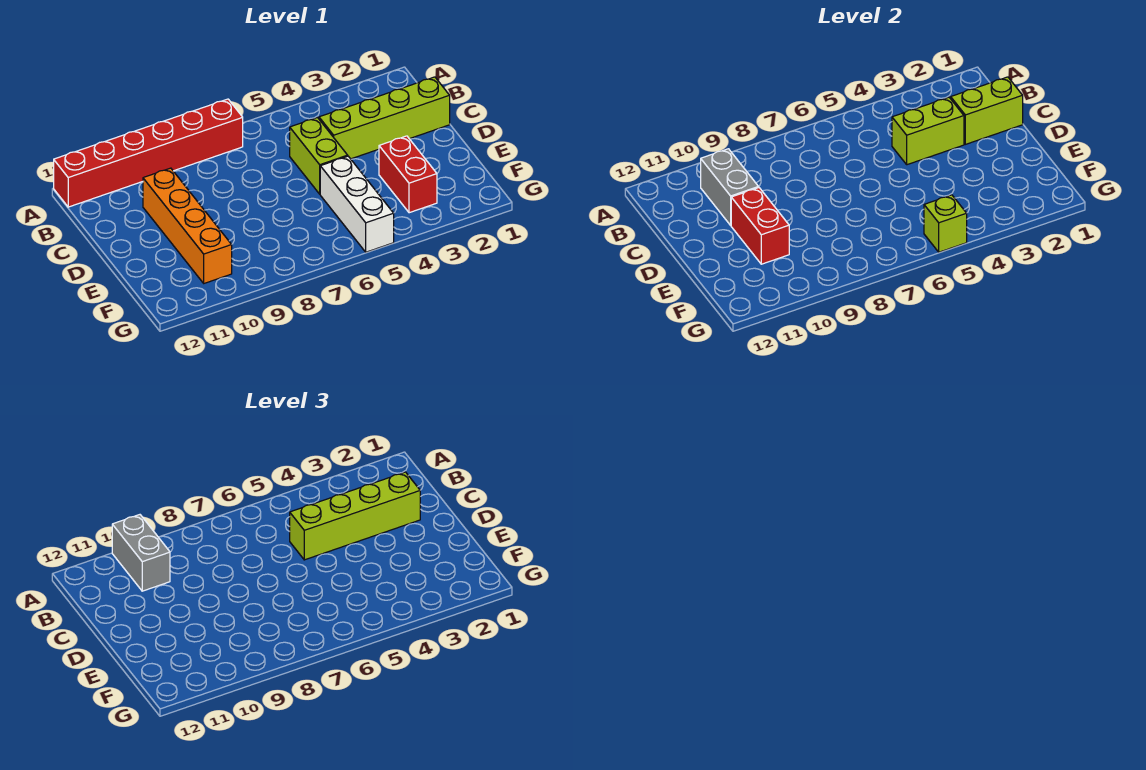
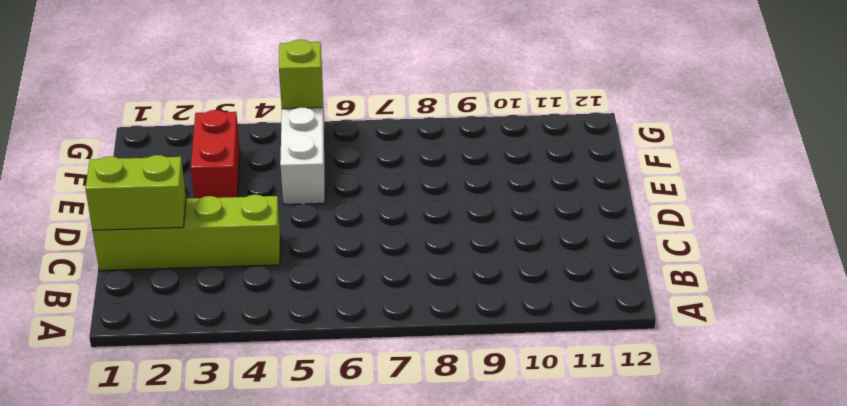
none -> red 1x6 brick [54,99,243,207]
none -> lime 1x2 brick [290,118,348,194]
none -> orange 1x4 brick [143,168,232,283]

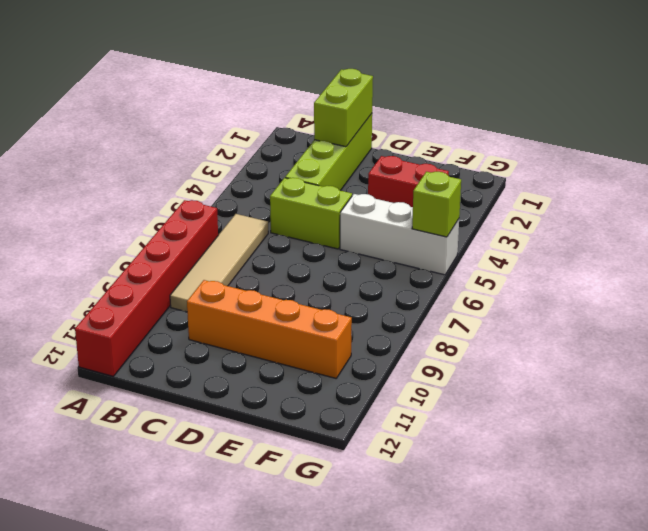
tan 1x4 tile [170,214,268,312] -> none
none -> grey 1x2 brick [701,149,759,225]
none -> lime 1x2 brick [892,97,964,165]
none -> red 1x2 brick [731,188,789,264]

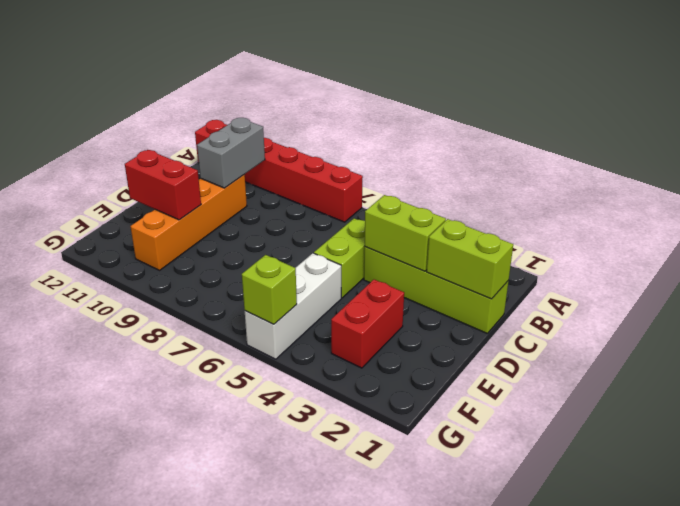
red 1x2 brick [125,150,201,220] -> red 1x2 brick turned to [731,188,789,264]
none -> grey 1x2 brick [112,515,170,591]
none -> lime 1x4 brick [290,472,420,560]

